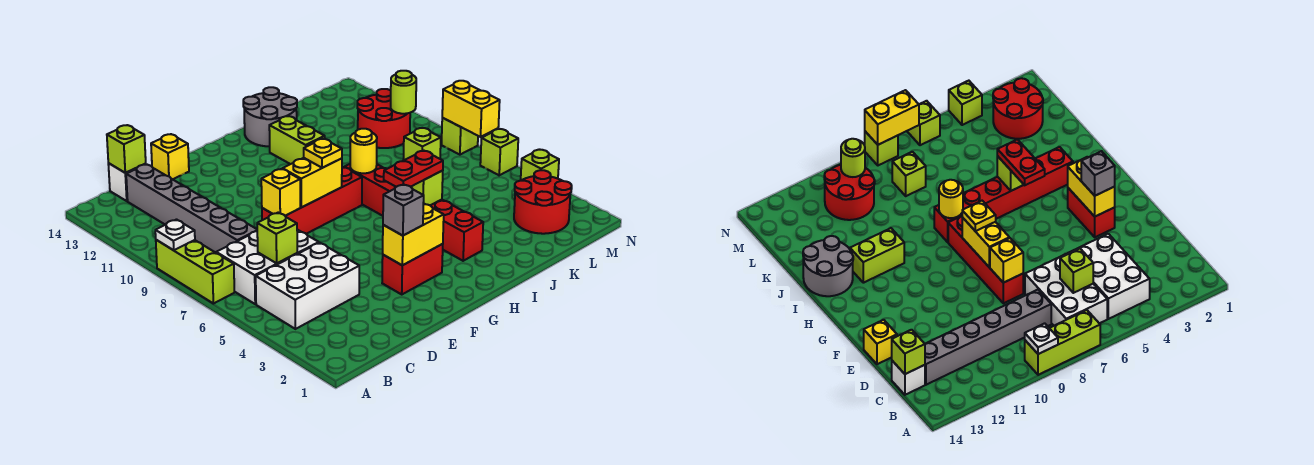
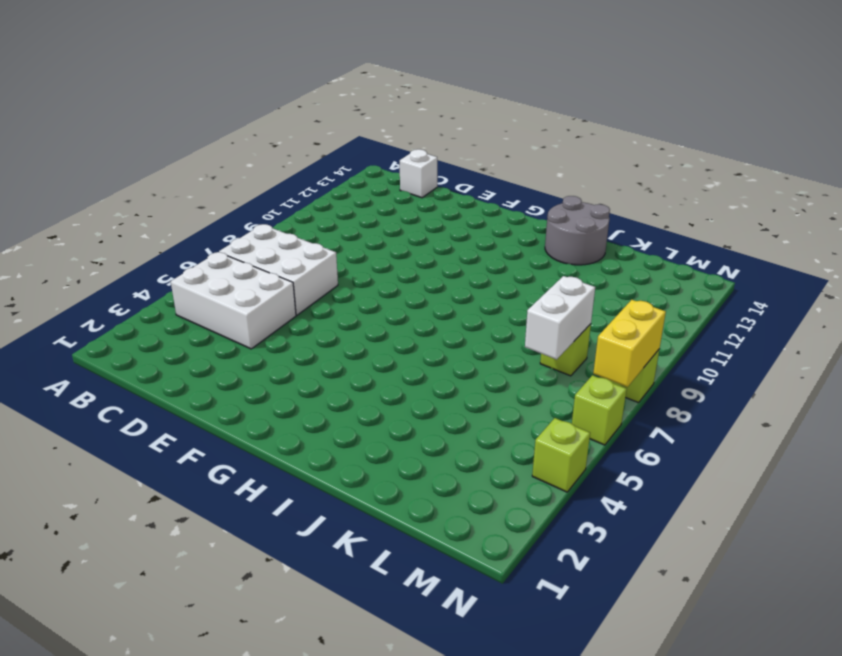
white 1x2 brick [525,276,595,359] -> none
none -> lime 1x3 brick [156,240,234,304]
none -> grey 1x6 brick [126,164,257,253]
none -> red 1x4 brick [262,167,362,234]
none -> yellow 1x1 brick [151,134,189,179]

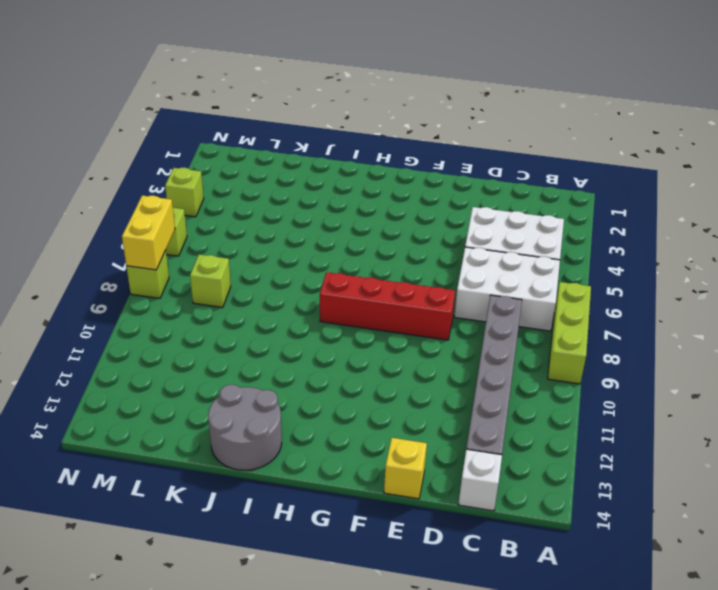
none -> red 1x2 brick [382,244,443,294]
none -> red 1x6 brick [345,164,483,261]
none -> lime 1x2 brick [269,116,325,164]
none -> red 2x2 round brick [514,170,572,234]

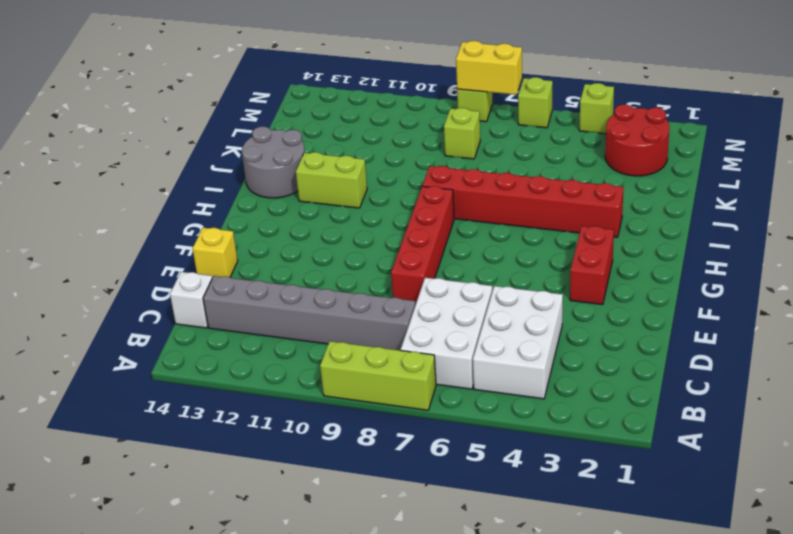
none -> red 2x2 round brick [357,89,410,148]
none -> white 1x1 plate [155,220,195,250]
none -> lime 1x1 brick [257,213,297,263]
none -> lime 1x1 brick [107,125,146,173]

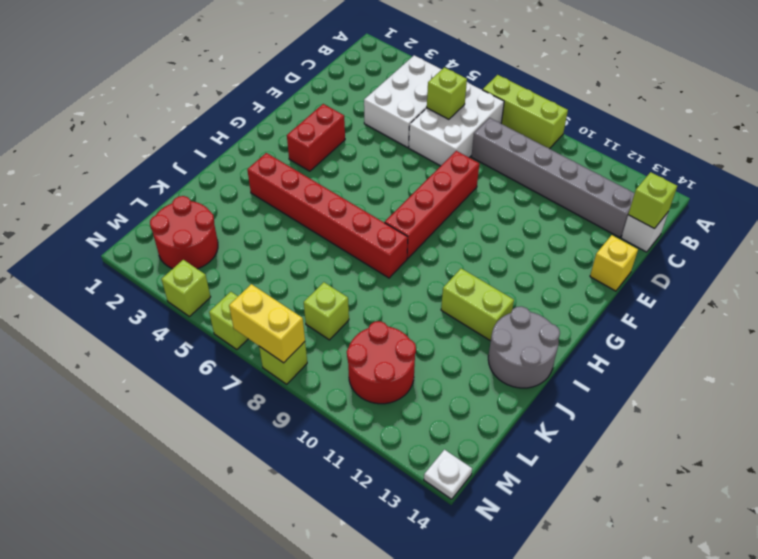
white 1x1 plate [424,450,472,499] -> white 1x1 plate moved to [155,220,195,250]
none -> yellow 1x1 brick [261,169,300,216]
none -> yellow 1x2 brick [383,204,444,265]
none -> yellow 1x2 brick [283,158,342,207]
none -> lime 1x1 brick [411,171,443,205]

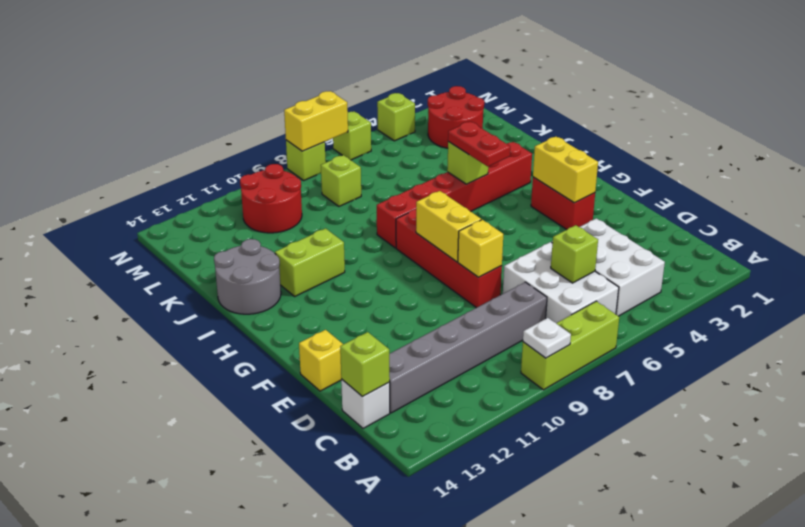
none -> yellow 1x1 round brick [350,129,377,173]
none -> lime 1x1 round brick [391,71,416,114]
none -> grey 1x1 brick [383,184,424,236]
none -> yellow 1x1 plate [304,139,342,168]

